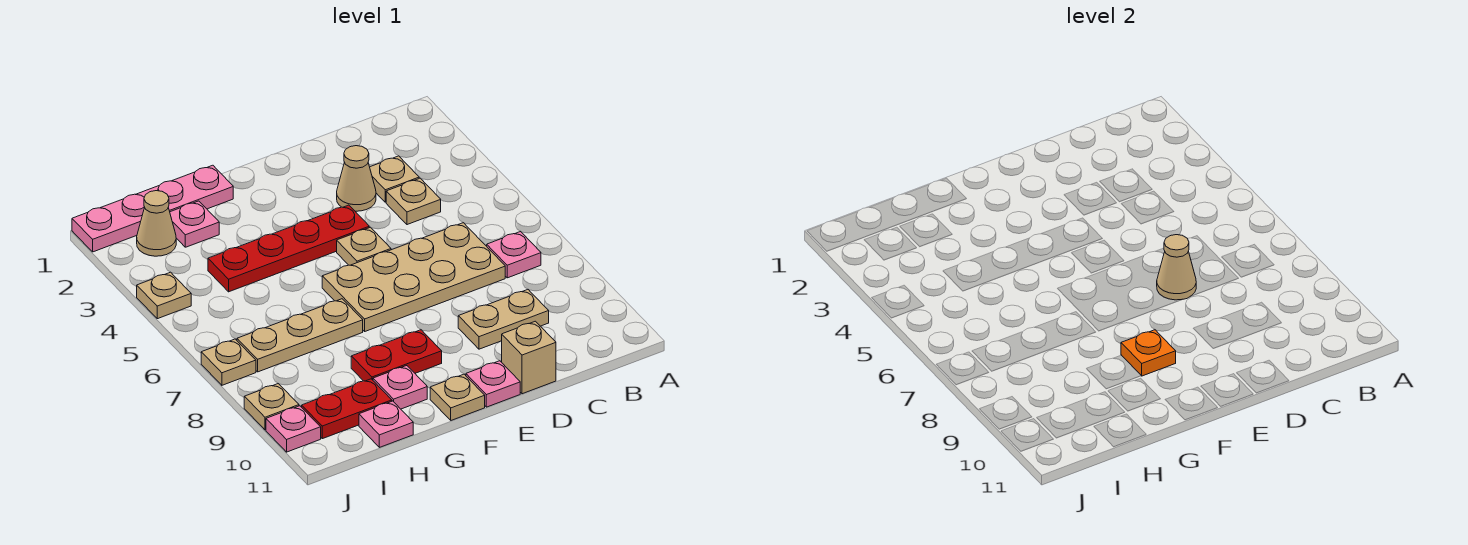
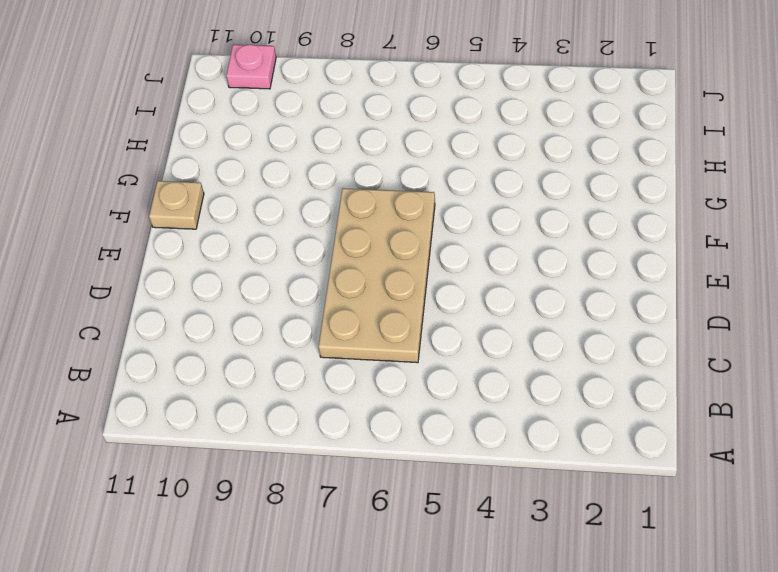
none -> pink 1x1 plate [487,231,541,278]
none -> tan 1x1 plate [370,156,419,202]
none -> tan 1x1 plate [386,178,441,225]

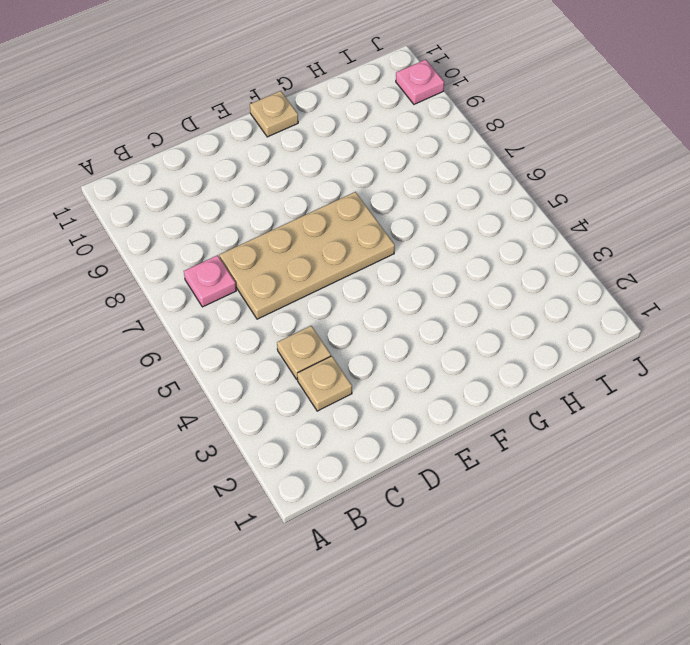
none -> tan 1x2 plate [458,290,549,349]
none -> tan 1x1 cone [337,146,376,211]
none -> tan 1x1 brick [502,321,556,394]

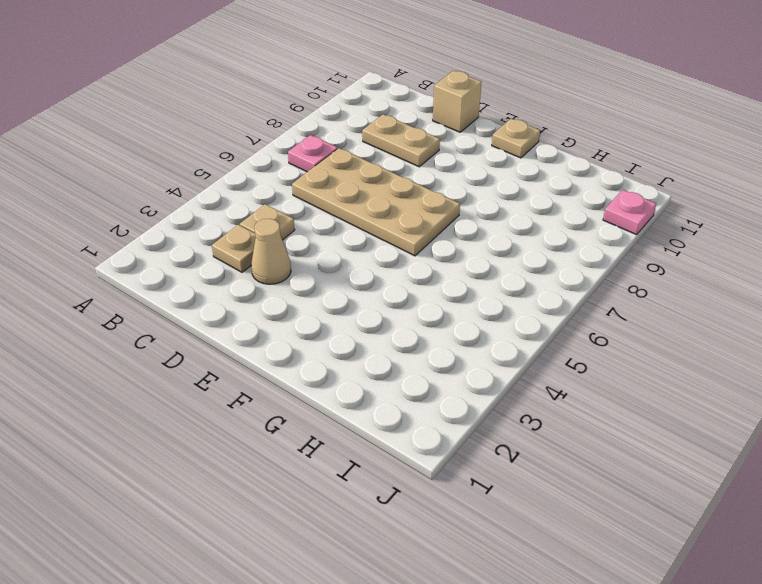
none -> red 1x4 plate [208,205,369,292]
none -> tan 1x1 plate [337,227,391,265]
none -> pink 1x1 plate [466,361,520,407]

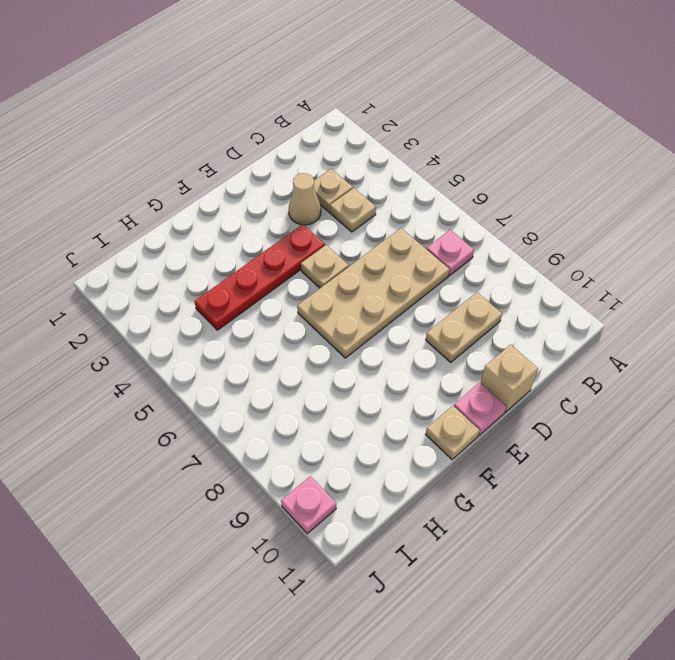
none -> red 1x2 plate [351,330,442,381]
none -> pink 1x4 plate [72,165,233,252]
none -> tan 1x3 plate [237,299,363,372]

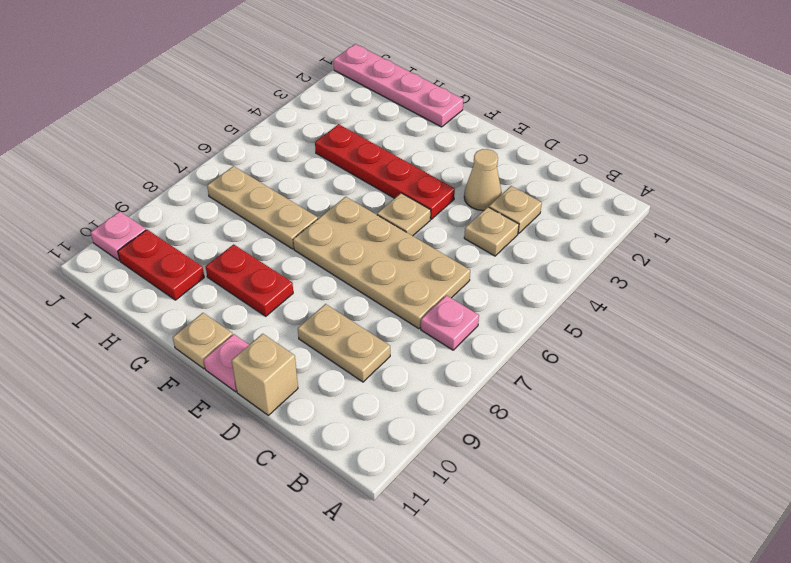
none -> pink 1x1 plate [373,366,427,409]
none -> pink 1x1 plate [170,201,219,247]
none -> pink 1x1 plate [359,401,413,447]

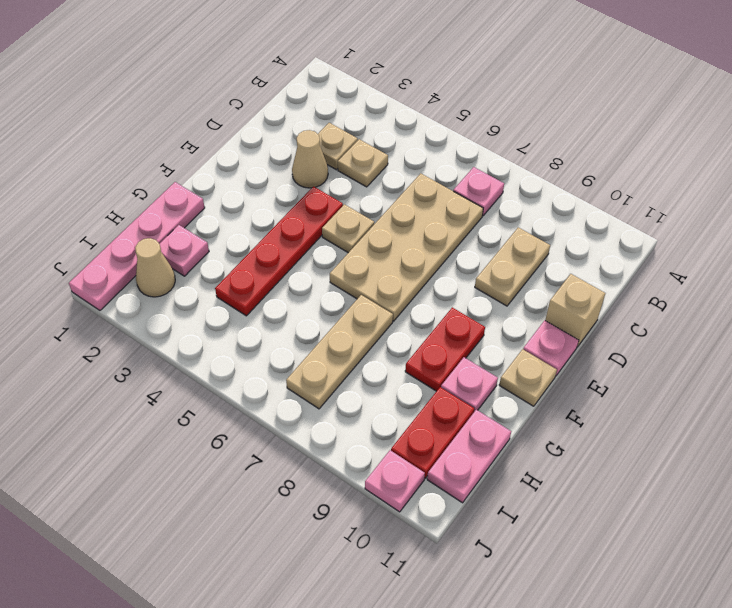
pink 1x2 plate [427,410,511,503] -> pink 1x1 plate [359,401,413,447]
none -> tan 1x1 plate [137,272,191,319]
none -> tan 1x1 plate [201,339,256,385]
none -> tan 1x1 plate [244,384,299,430]

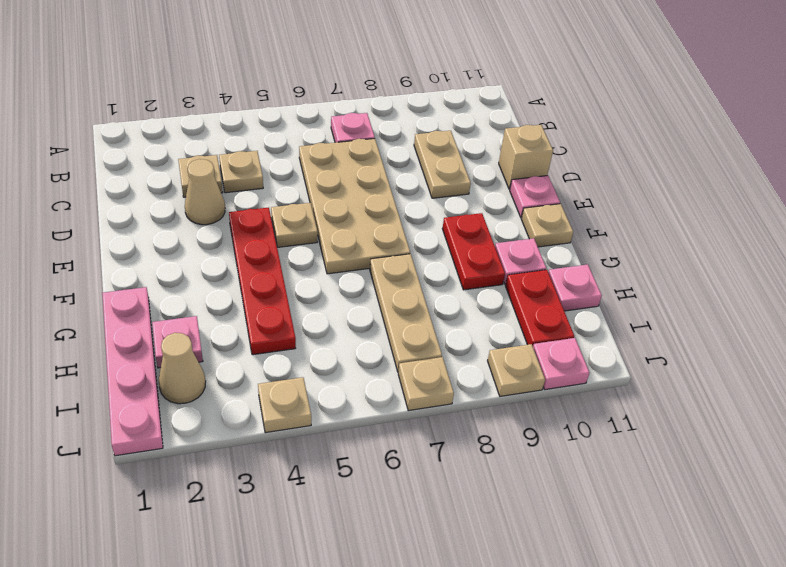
none -> tan 1x1 cone [1157,235,1196,300]
none -> orange 1x1 plate [1121,330,1176,376]

